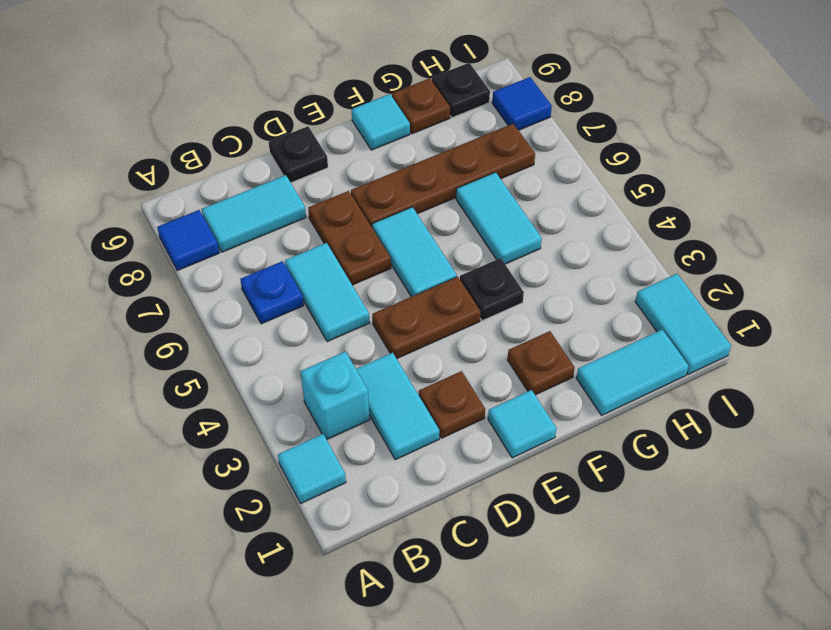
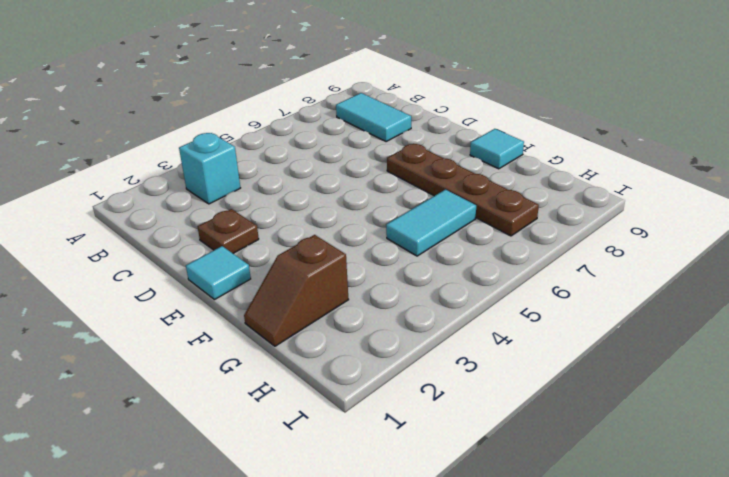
brown 1x2 slope [244,235,349,346] -> cyan 1x2 tile [576,330,689,415]
none -> cyan 1x1 tile [278,434,346,503]
none -> blue 1x1 tile [157,210,219,271]
none -> blue 1x1 plate [240,261,304,324]

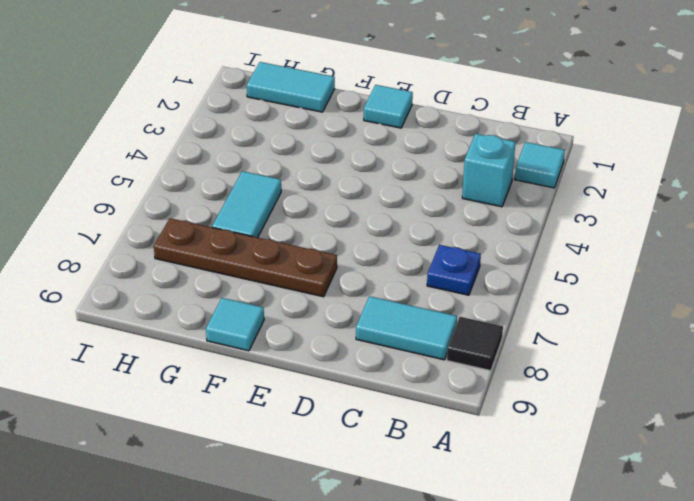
black 1x1 tile [447,317,503,371] -> blue 1x1 tile [157,210,219,271]
none -> cyan 1x2 tile [356,353,439,460]
none -> cyan 1x2 tile [285,243,369,342]
none -> brown 1x1 plate [419,371,485,438]

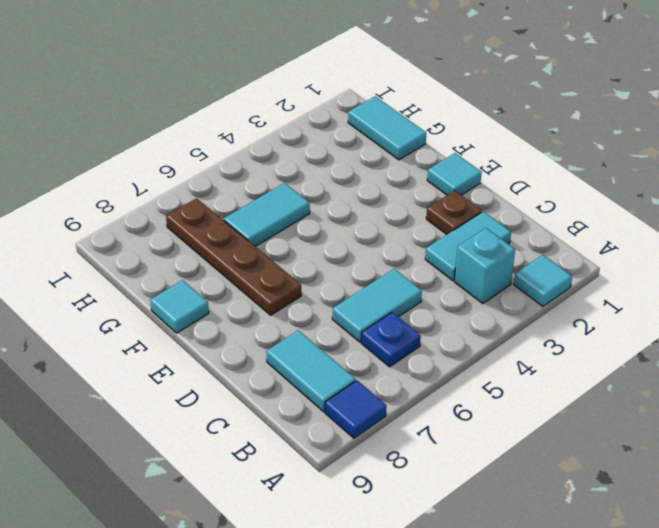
none -> brown 1x2 plate [372,277,481,359]
none -> brown 1x2 plate [308,191,391,285]
none -> black 1x1 plate [269,126,328,183]

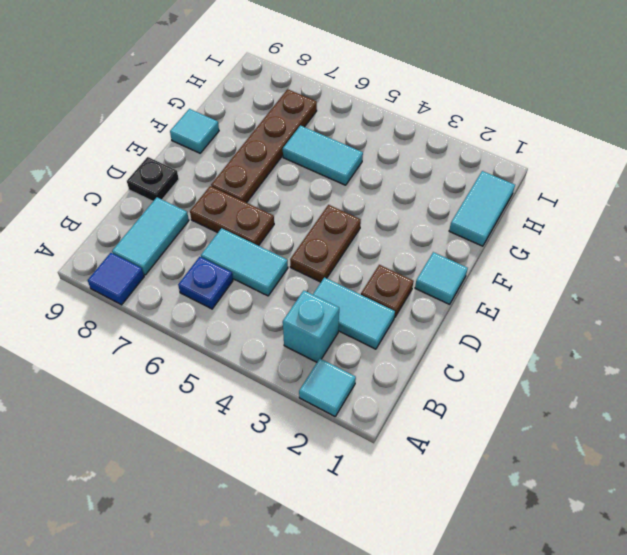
none -> cyan 1x2 tile [372,207,457,297]
none -> brown 1x1 plate [507,331,575,395]
none -> black 1x1 plate [460,258,524,321]

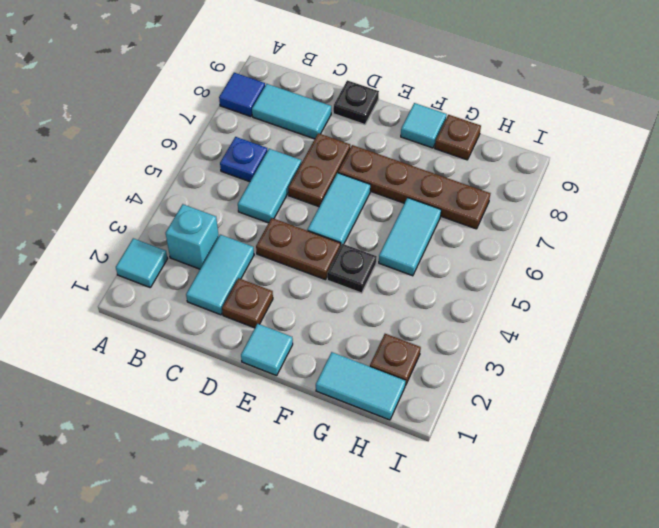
brown 1x1 plate [370,334,421,386] -> brown 1x1 plate moved to [507,331,575,395]
none -> black 1x1 plate [432,63,490,118]
none -> cyan 1x2 tile [635,274,731,374]
none -> blue 1x1 tile [492,77,552,130]

